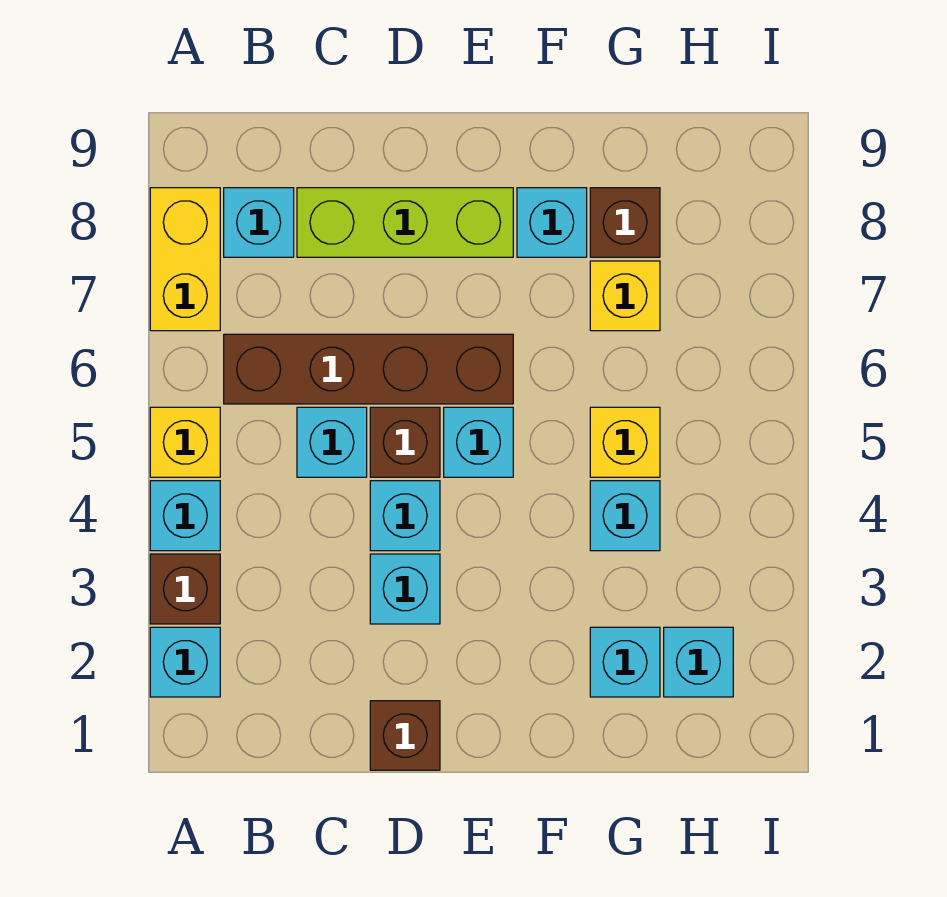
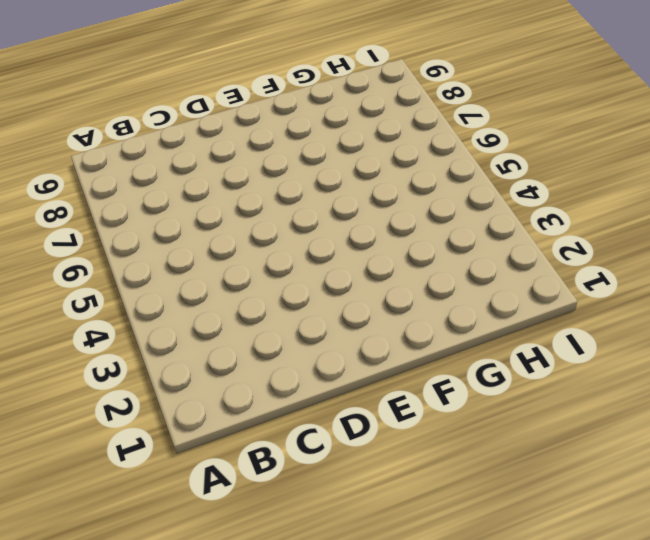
none -> cyan 1x1 brick [150,627,220,697]
none -> brown 1x1 brick [150,554,220,624]
none -> cyan 1x1 brick [150,481,220,551]

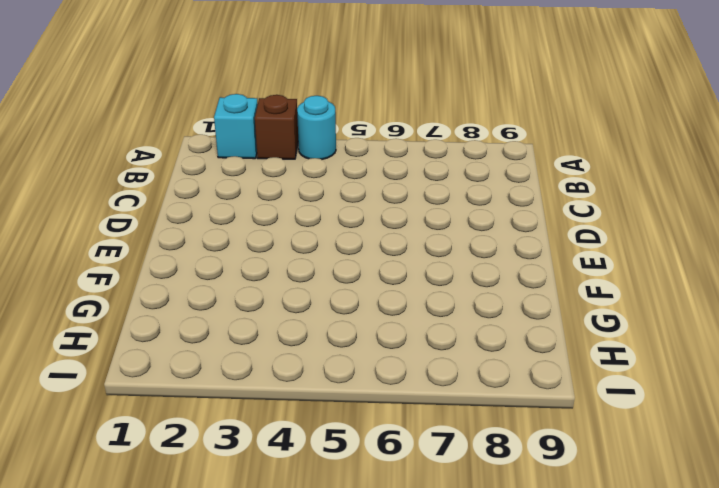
cyan 1x1 round brick [297,96,336,159] -> cyan 1x1 brick [150,481,220,551]
none -> yellow 1x1 brick [150,407,220,477]
none -> yellow 1x2 brick [150,188,220,331]
none -> brown 1x4 brick [224,334,513,404]

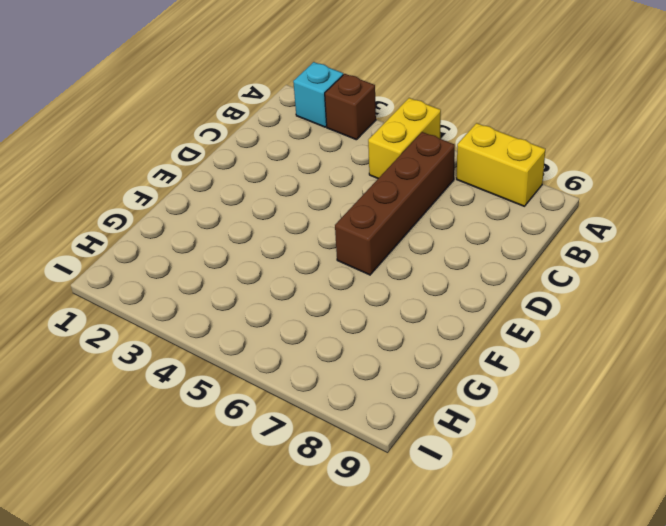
yellow 1x2 brick [368,98,441,178] -> yellow 1x1 brick [150,407,220,477]
none -> cyan 1x1 brick [150,481,220,551]
none -> cyan 1x1 brick [224,188,294,257]
none -> cyan 1x1 brick [297,407,367,477]

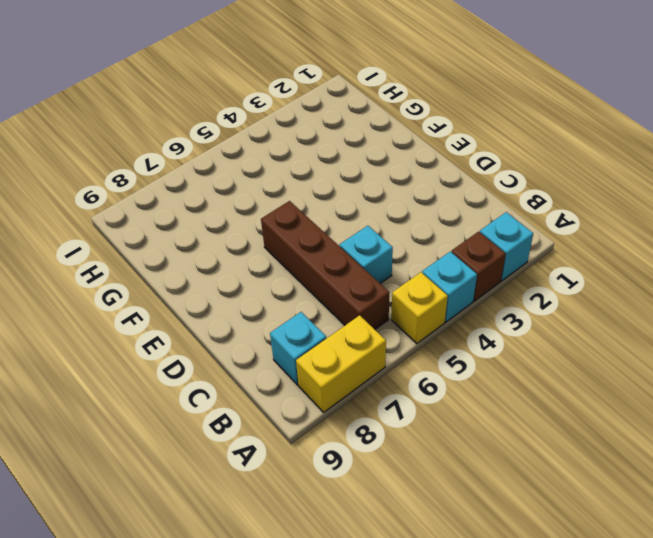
none -> lime 1x3 brick [297,188,513,257]
none -> brown 1x1 brick [370,701,440,770]
none -> cyan 1x1 brick [370,554,440,624]

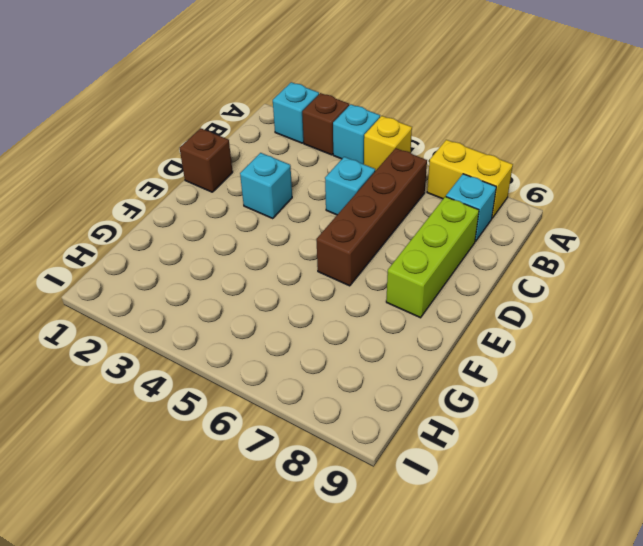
none -> cyan 1x1 brick [370,481,440,551]
none -> brown 1x1 brick [370,407,440,477]
none -> cyan 1x1 brick [444,407,513,477]

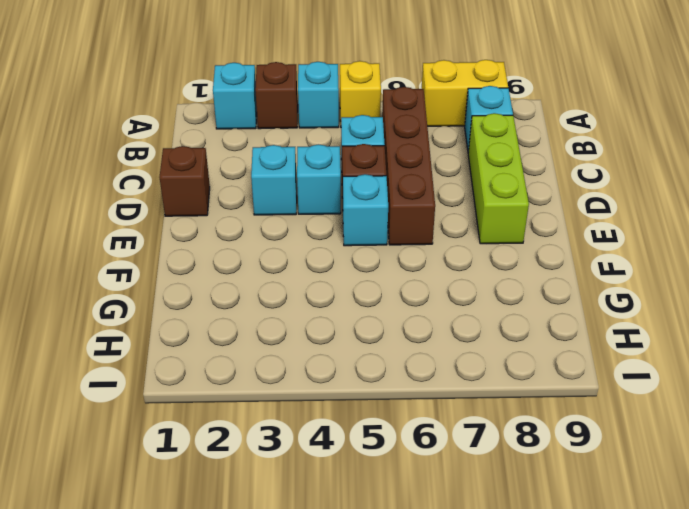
none -> cyan 1x1 brick [517,188,587,257]
none -> cyan 1x1 brick [590,627,660,697]
none -> cyan 1x1 brick [590,481,660,551]

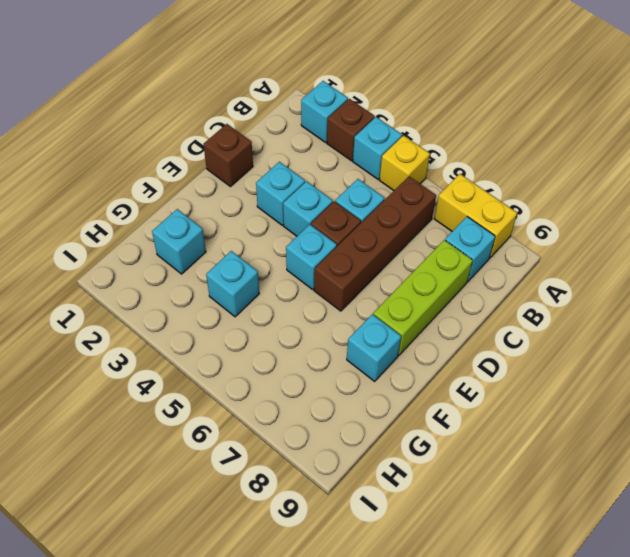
none -> yellow 1x1 brick [590,407,660,477]
none -> yellow 1x1 brick [590,261,660,331]
none -> brown 1x1 brick [590,188,660,257]

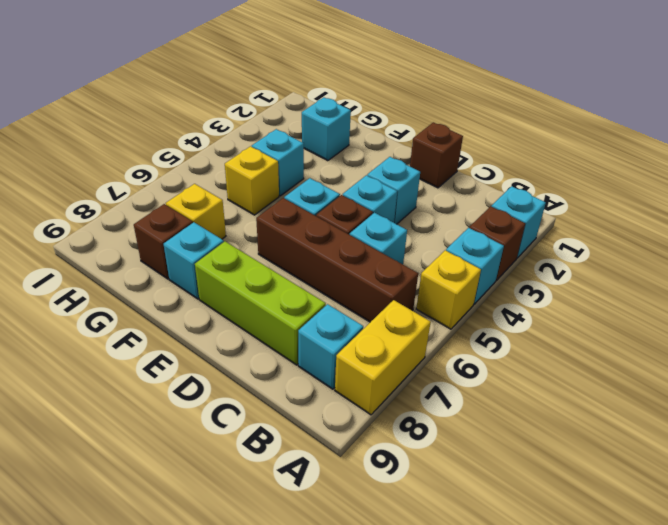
none -> cyan 1x1 brick [664,627,733,697]

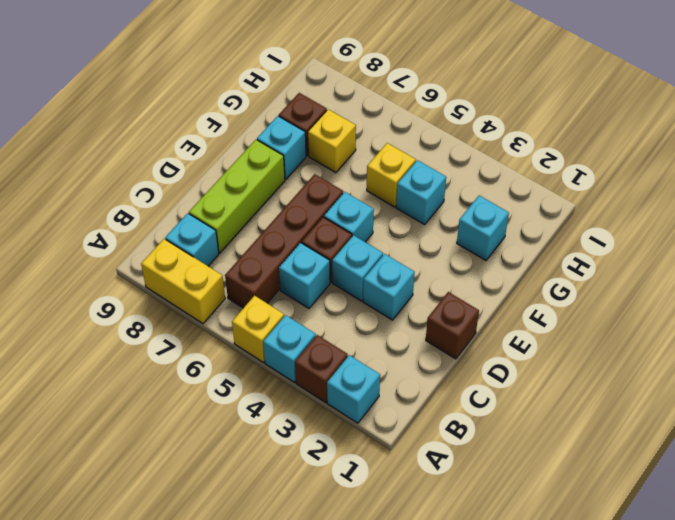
none -> cyan 1x1 brick [664,627,733,697]

